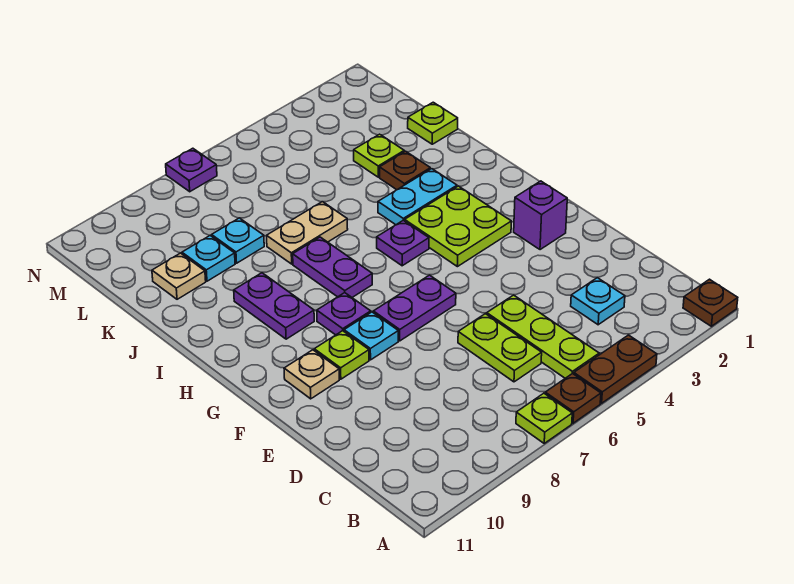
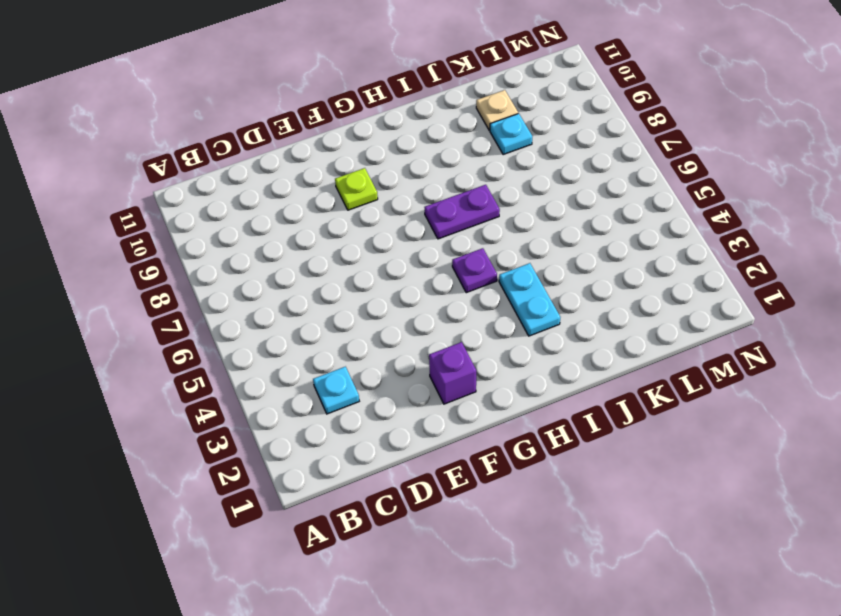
none -> brown 1x1 plate [683,279,738,326]
none -> brown 1x2 plate [574,335,657,403]
none -> brown 1x1 plate [545,373,601,423]

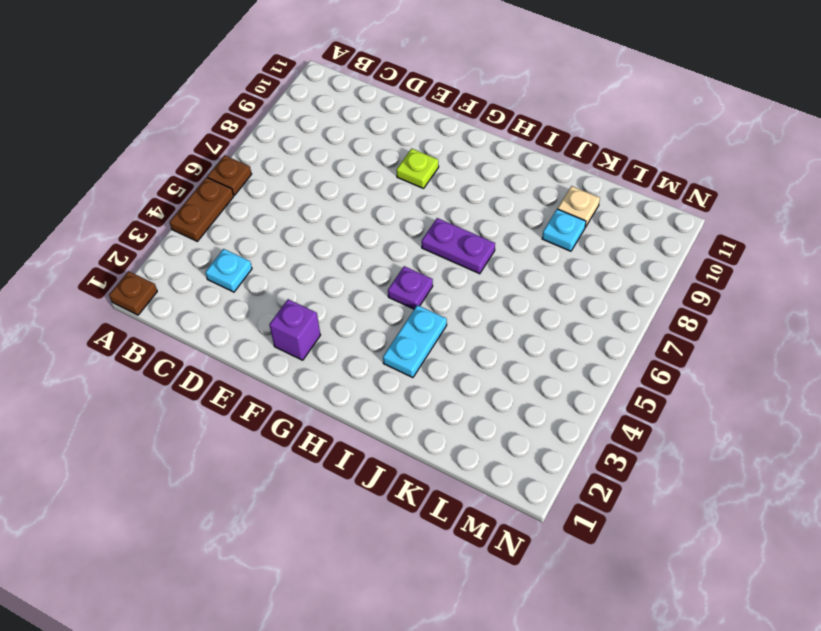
none -> lime 1x1 plate [516,393,572,443]
none -> lime 1x3 plate [487,295,599,378]
none -> lime 1x2 plate [458,314,542,382]

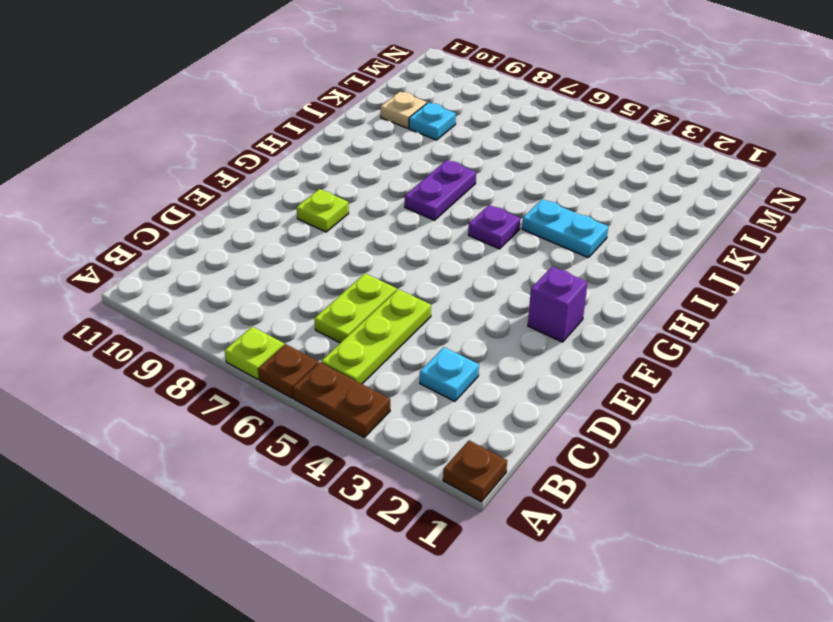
none -> purple 1x2 plate [373,275,456,341]
none -> cyan 1x1 plate [344,312,398,360]
none -> tan 1x1 plate [284,350,339,399]

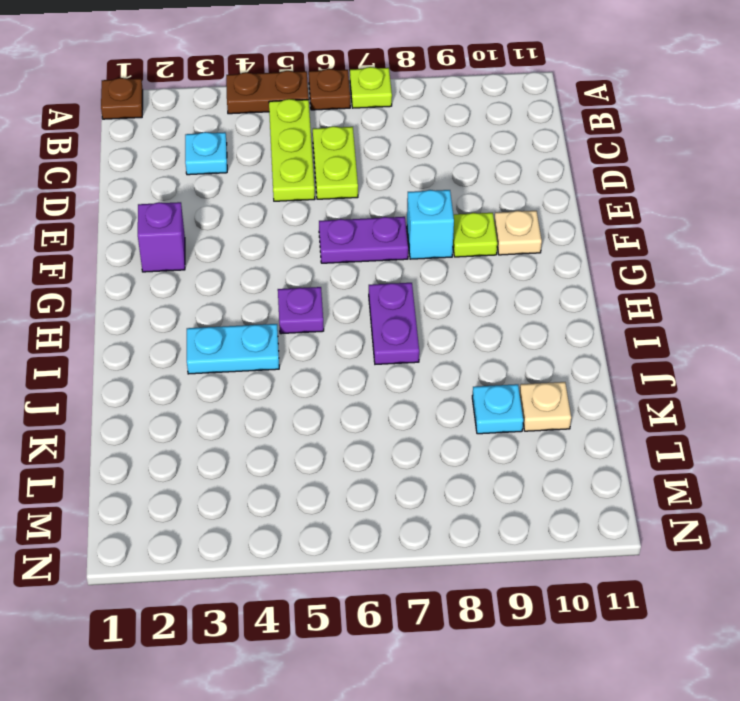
cyan 1x1 brick [407,190,454,259] -> cyan 1x1 plate [344,312,398,360]
none -> lime 2x2 plate [405,186,511,267]
none -> purple 1x1 plate [317,293,371,335]
none -> purple 1x2 plate [234,273,314,339]

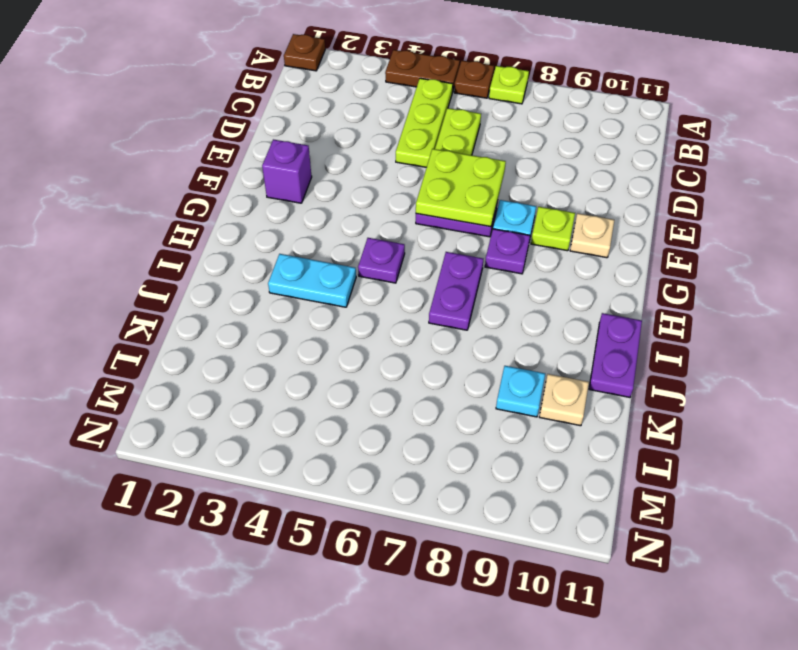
lime 2x2 plate [416,149,506,227] -> lime 2x2 plate moved to [405,186,511,267]
purple 1x2 plate [589,313,642,397] -> purple 1x2 plate moved to [234,273,314,339]
none -> cyan 1x1 plate [571,278,625,325]
none -> brown 1x1 plate [380,151,430,190]
none -> tan 1x2 plate [267,202,348,264]

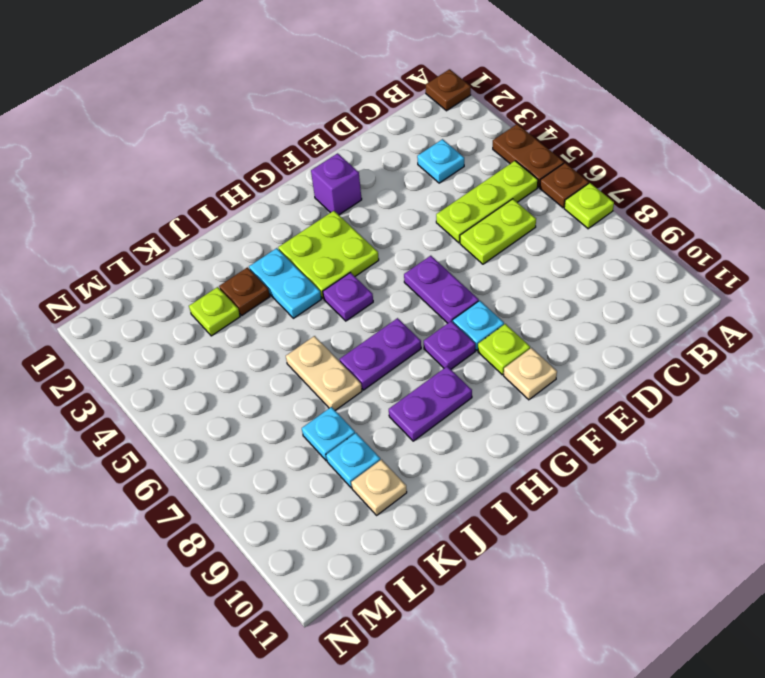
none -> lime 1x1 plate [408,102,458,144]
none -> purple 1x1 plate [166,148,217,192]

